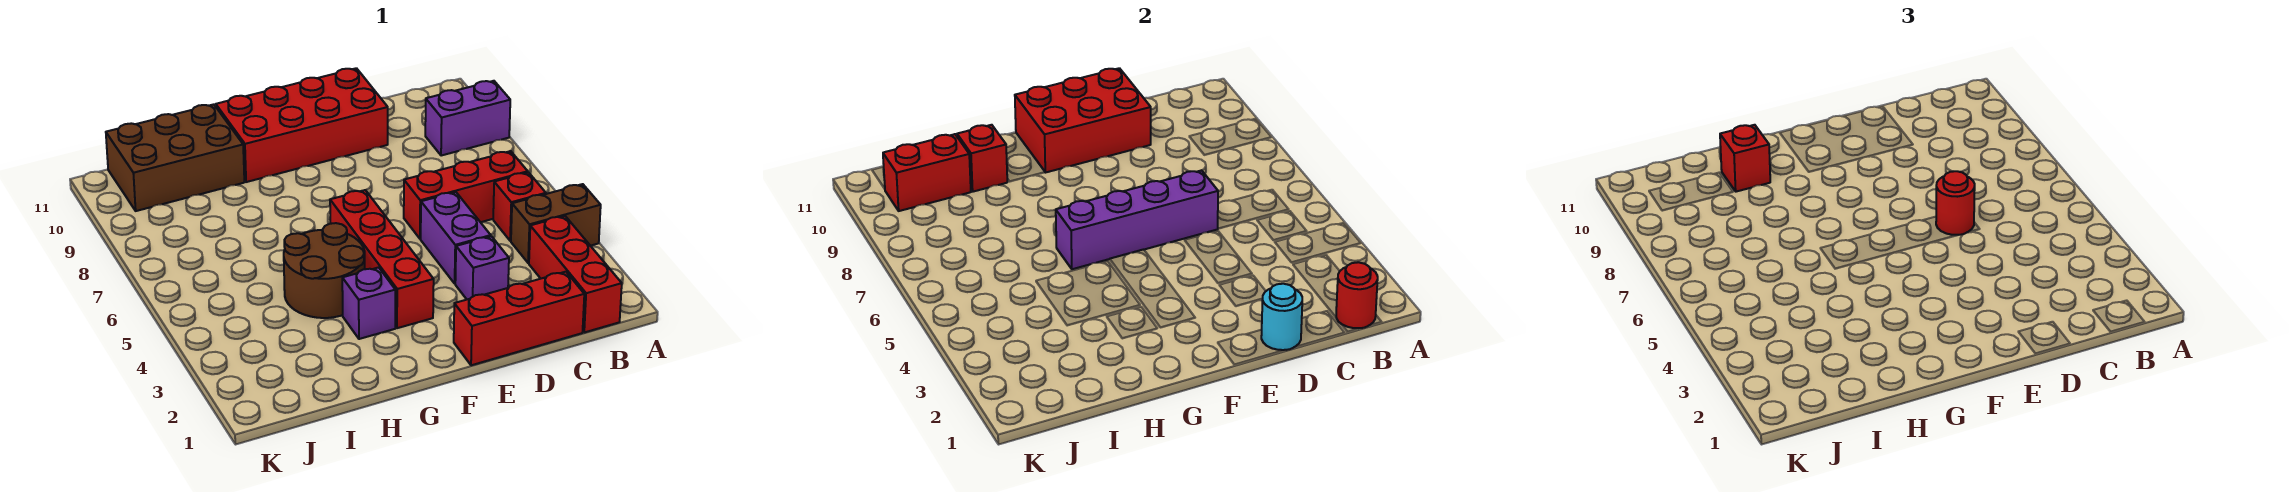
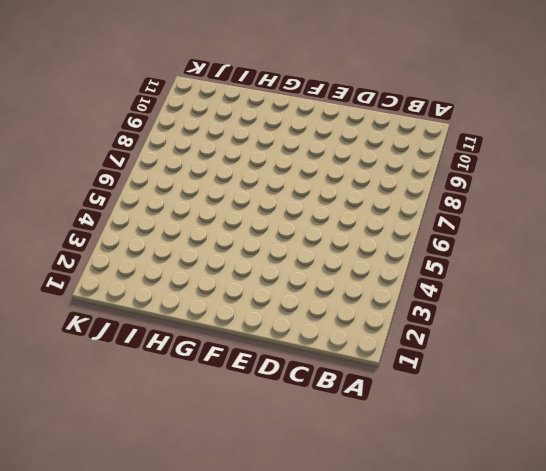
none -> brown 1x2 brick [511,184,601,263]
none -> purple 1x2 brick [425,81,510,156]
none -> red 1x3 brick [529,216,622,332]

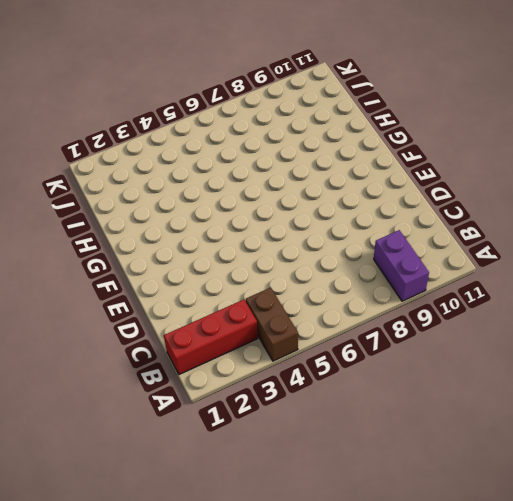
none -> red 1x1 brick [493,172,546,241]
none -> red 1x3 brick [404,151,528,239]
none -> red 1x3 brick [454,272,584,365]

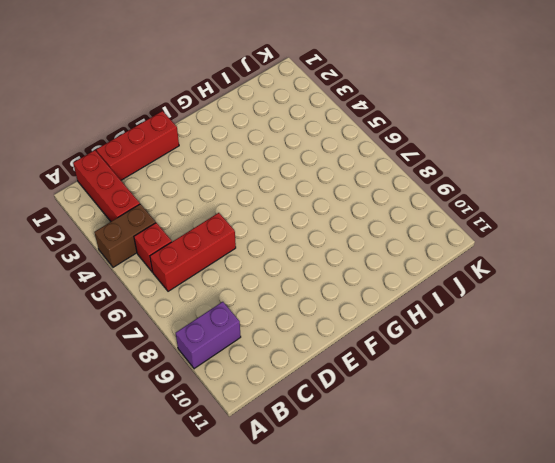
none -> purple 1x1 brick [455,236,509,299]
none -> purple 1x2 brick [421,192,491,283]
none -> red 2x4 brick [216,68,388,182]

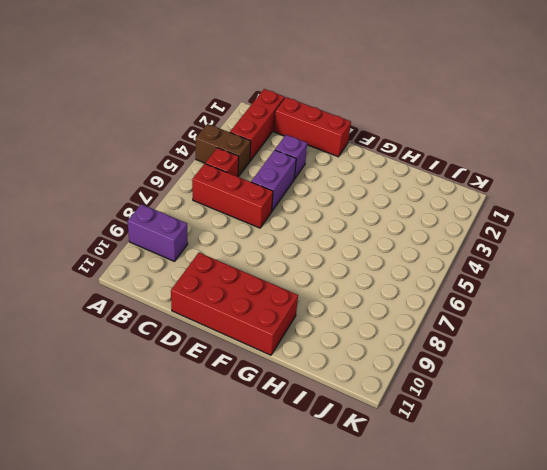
none -> red 1x4 brick [330,190,434,328]
none -> purple 1x1 brick [342,267,395,339]
none -> brown 2x2 round brick [284,223,365,318]

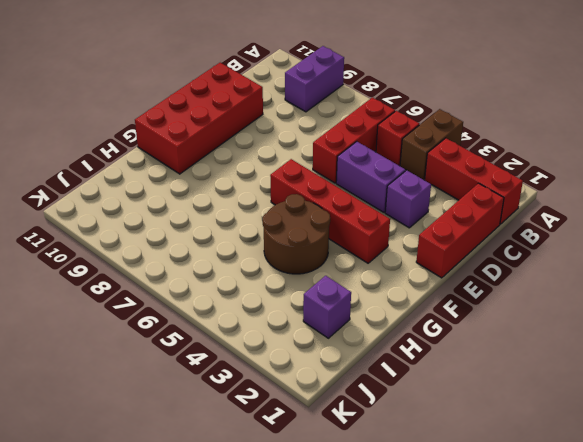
purple 1x1 brick [303,276,351,338] -> purple 1x1 brick moved to [342,267,395,339]
none -> brown 2x3 brick [106,104,244,211]
none -> red 1x1 round brick [1336,262,1378,328]
none -> cyan 1x1 round brick [1261,284,1302,350]

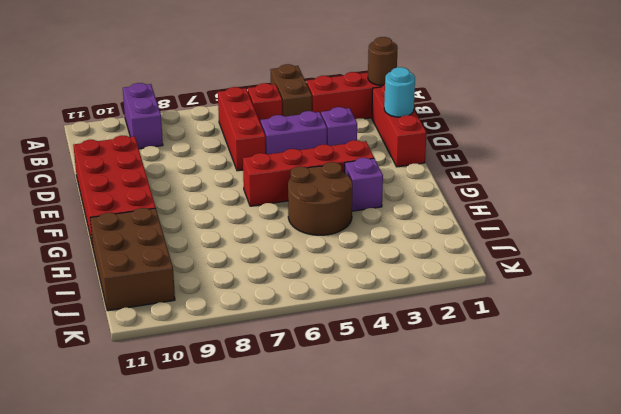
brown 1x1 round brick [368,37,398,86] -> red 1x1 round brick [1336,262,1378,328]
none -> purple 1x4 brick [1056,170,1218,269]
none -> red 2x3 brick [1015,68,1151,173]
none -> red 1x1 brick [957,125,1007,192]

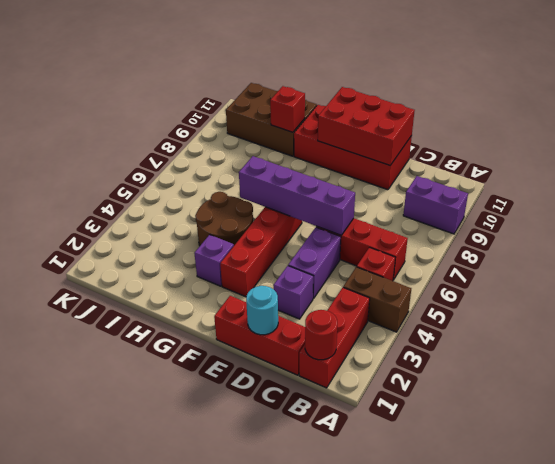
none -> red 1x2 brick [883,134,971,211]
none -> red 1x1 round brick [1936,171,1975,235]
none -> red 1x1 brick [1720,125,1770,192]

